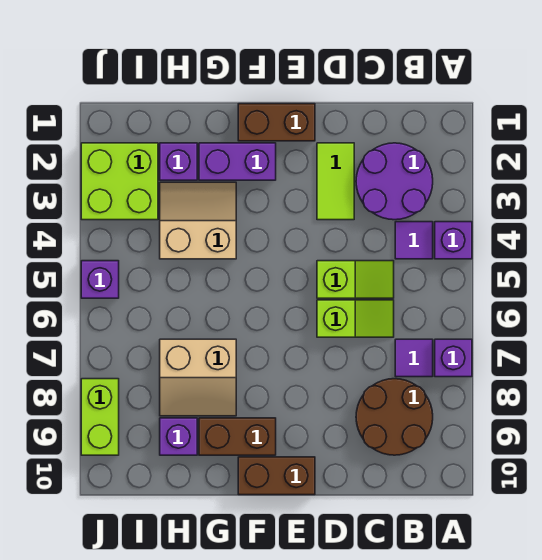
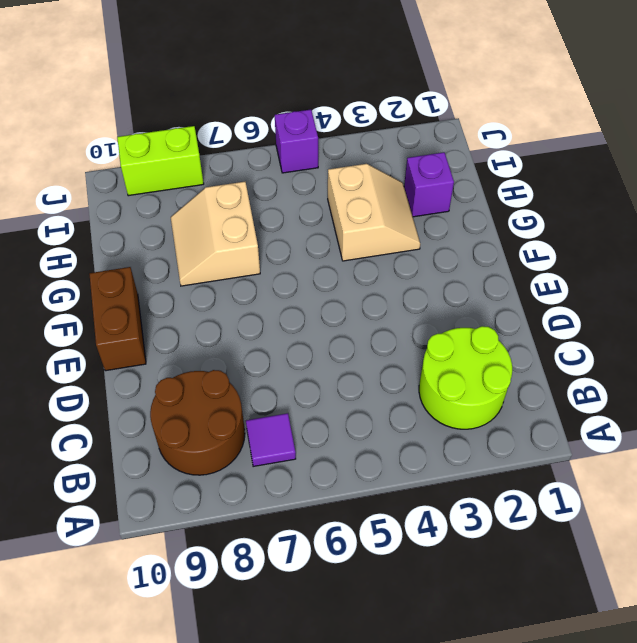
lime 2x2 round brick [419,326,512,429] -> purple 2x2 round brick [356,143,433,220]
none -> purple 1x1 brick [435,222,472,259]
none -> purple 1x1 brick [435,339,472,377]
none -> purple 1x1 tile [395,222,433,259]

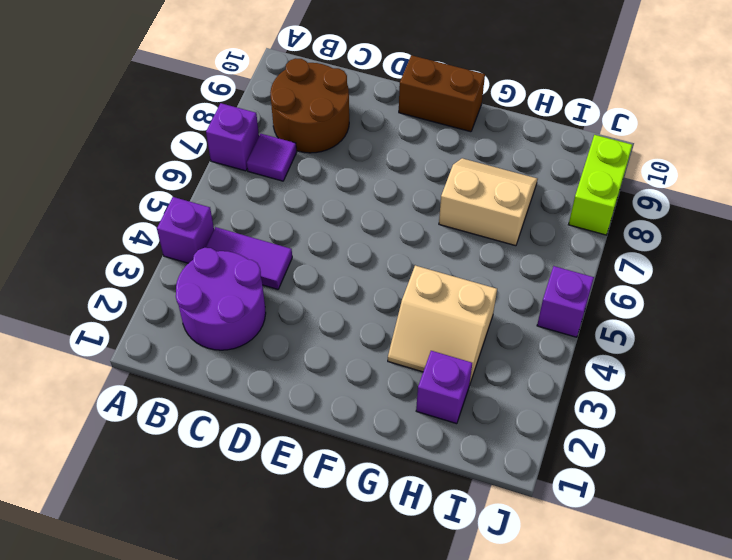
purple 1x2 tile [206,227,292,289] -> purple 1x1 tile [395,222,433,259]
none -> lime 1x2 slope [317,261,394,298]
none -> lime 1x2 slope [317,300,394,337]
none -> lime 1x2 tile [317,143,354,220]

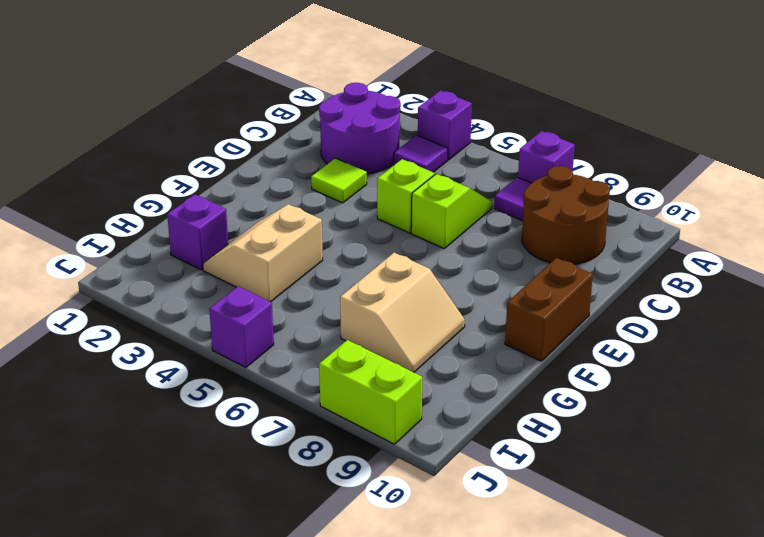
lime 1x1 tile [311,158,367,203] -> lime 1x2 tile [317,143,354,220]
none -> brown 1x2 brick [238,104,315,141]
none -> purple 1x2 brick [199,143,276,180]
none -> brown 1x2 brick [199,418,276,455]

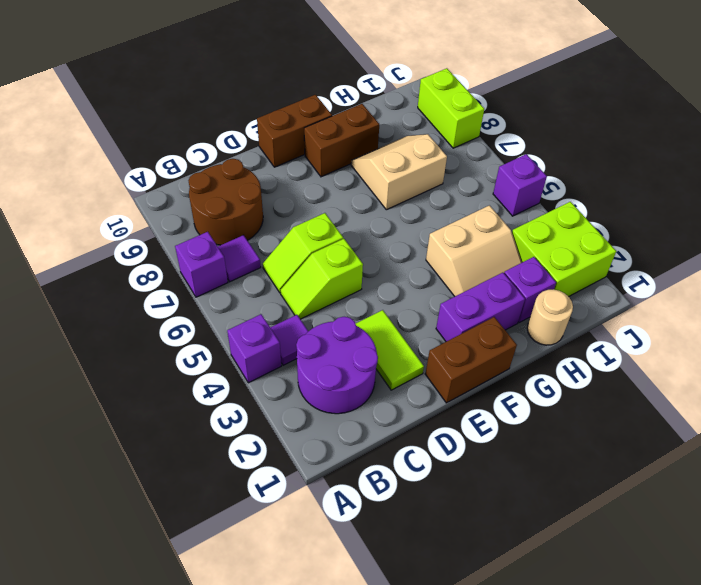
tan 1x1 round brick [527,289,573,345] -> none
none -> purple 1x1 brick [160,418,197,455]

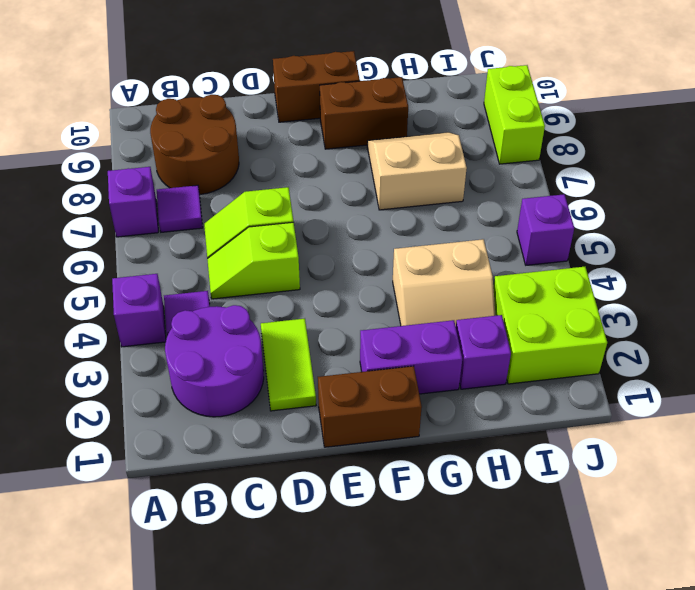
none -> purple 1x1 brick [160,418,197,455]

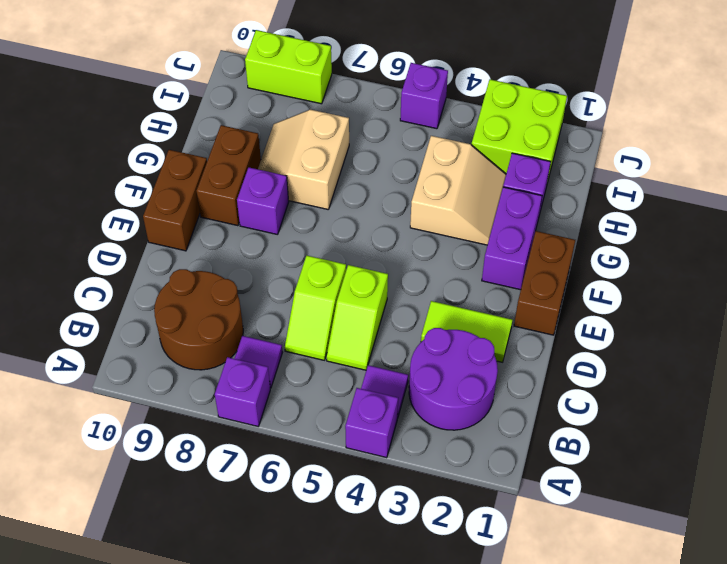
purple 1x1 brick [237,167,289,235] -> purple 1x1 brick moved to [160,418,197,455]

